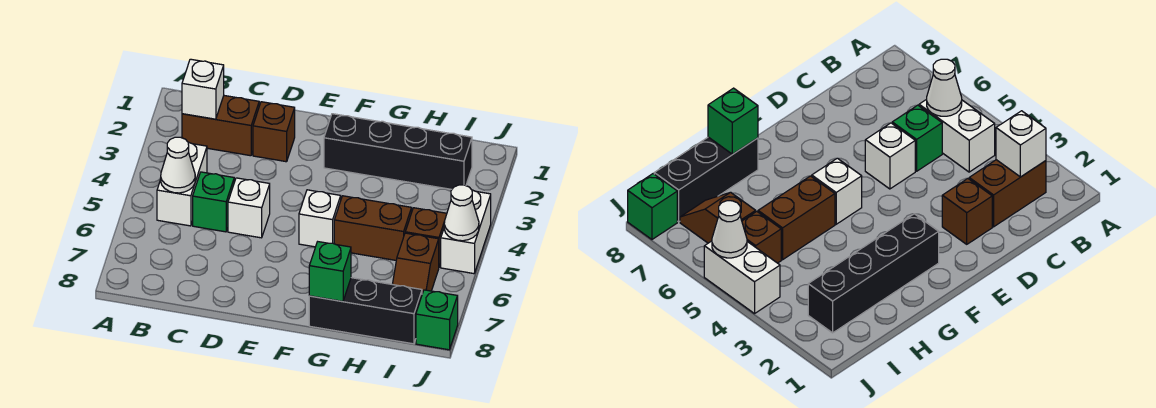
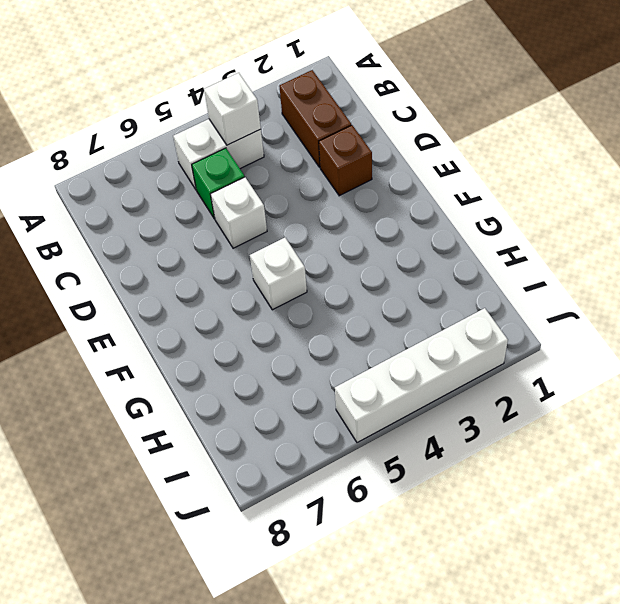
white 1x1 brick [204,73,261,145] -> white 1x1 brick moved to [182,59,224,119]
white 1x4 brick [335,308,508,443] -> white 1x2 brick [441,190,491,274]
none -> black 1x4 brick [324,114,472,189]
none -> brown 1x2 brick [334,196,412,260]
none -> black 1x3 brick [309,278,422,344]

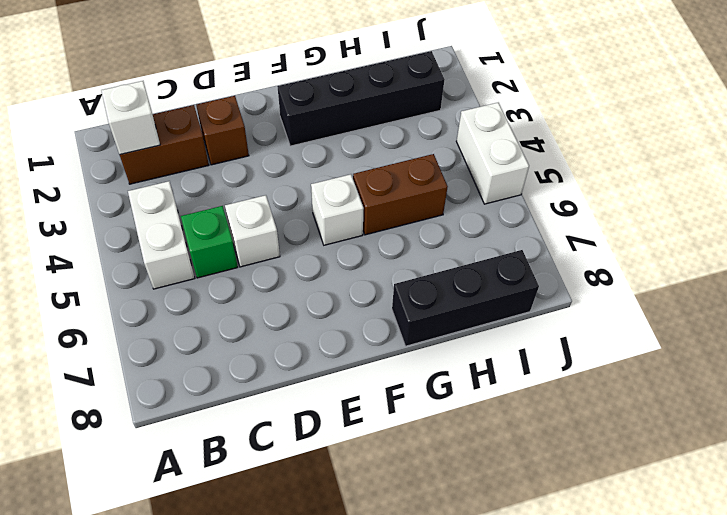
none -> brown 1x1 brick [405,208,447,267]
none -> brown 1x2 slope [392,233,439,294]
none -> green 1x1 brick [416,290,458,350]

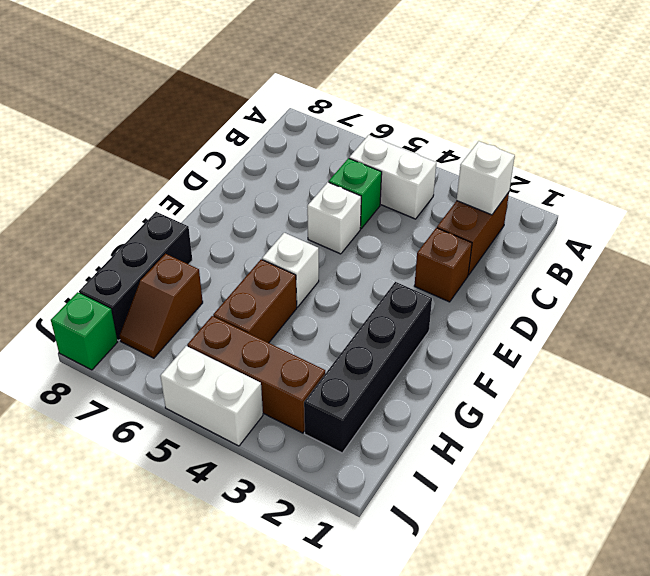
brown 1x2 slope [119,254,203,358] -> brown 1x2 slope turned to [392,233,439,294]
brown 1x3 brick [187,316,325,433] -> brown 1x1 brick [405,208,447,267]
none -> white 1x1 cone [161,137,195,193]
none -> green 1x1 brick [309,242,351,301]
none -> white 1x1 cone [444,185,479,241]

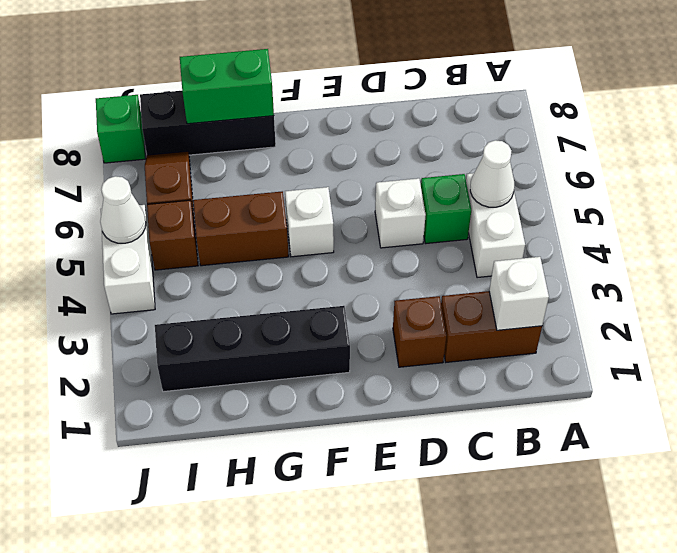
green 1x2 brick [180,49,274,124] -> green 1x1 brick [309,242,351,301]

